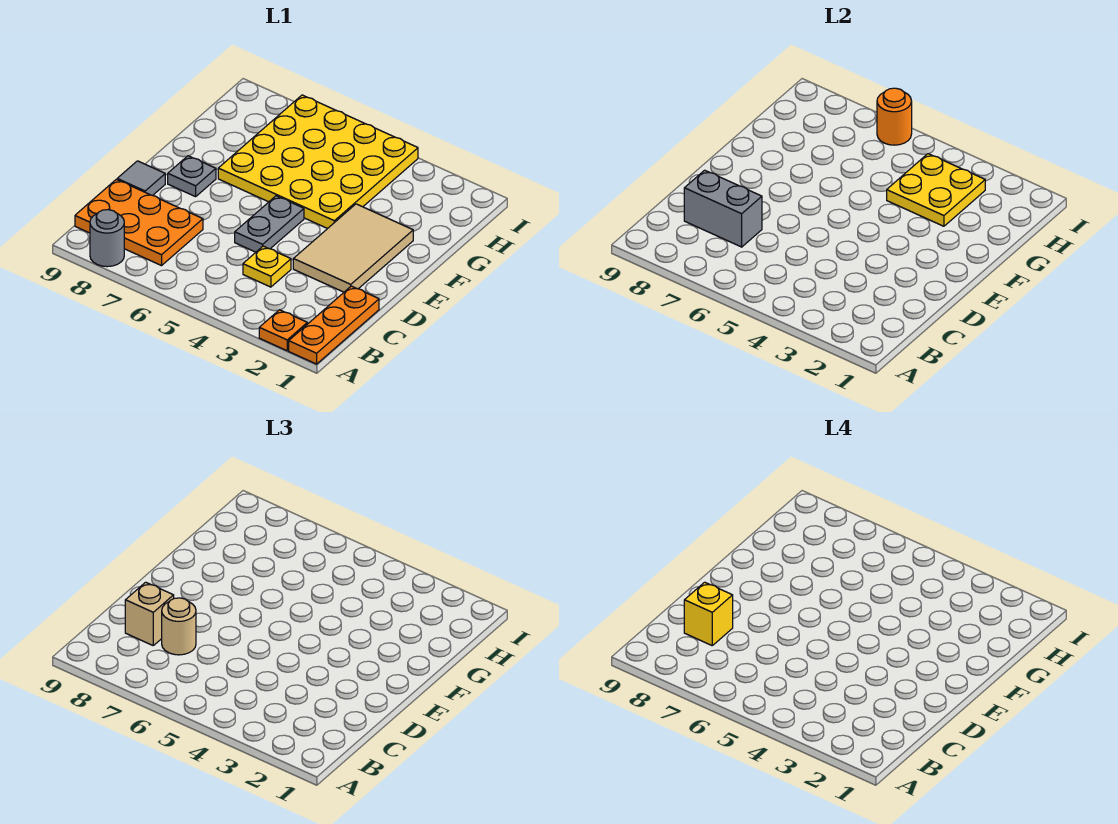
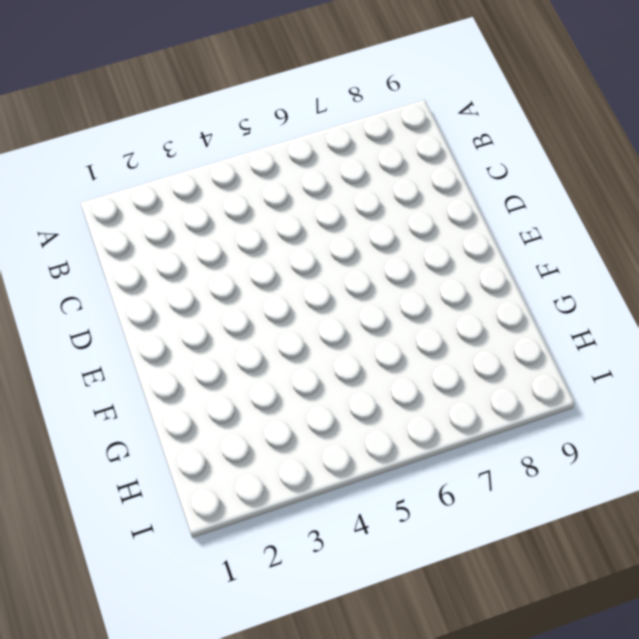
none -> orange 1x3 plate [289,286,379,364]
none -> orange 1x1 plate [259,310,307,351]
none -> grey 1x1 round brick [90,210,124,267]

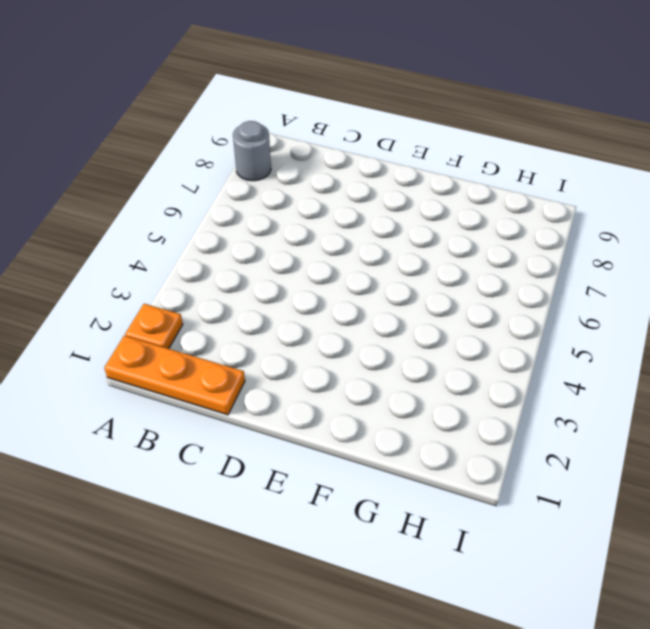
none -> orange 2x3 plate [75,179,203,266]
none -> yellow 1x1 plate [243,246,291,287]
none -> tan 2x3 tile [293,204,413,292]

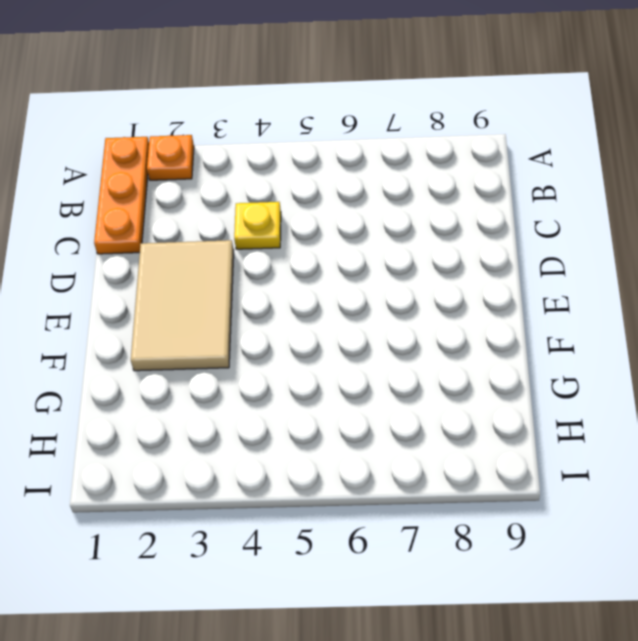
none -> grey 1x1 round brick [90,210,124,267]
none -> orange 2x3 plate [75,179,203,266]
none -> grey 1x2 plate [235,196,304,252]

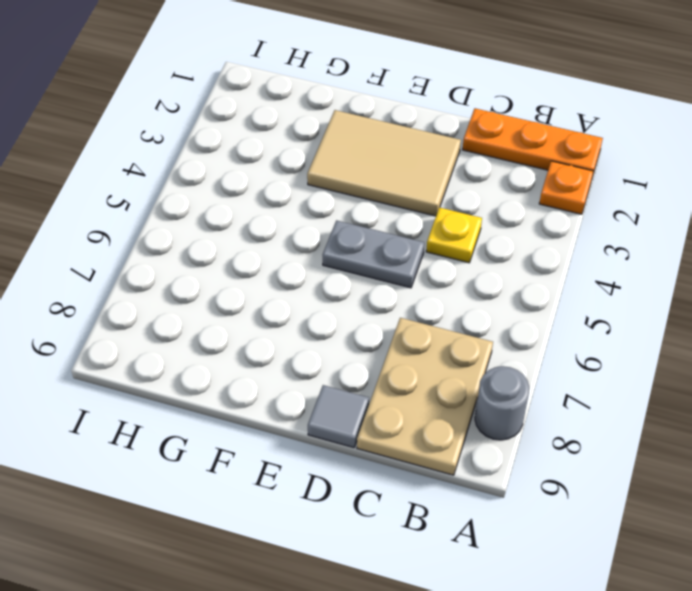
tan 2x3 plate [357,318,493,475] -> orange 2x3 plate [75,179,203,266]
none -> grey 1x1 plate [168,156,216,197]
none -> yellow 4x4 plate [218,95,418,229]
none -> grey 1x2 brick [684,170,762,247]

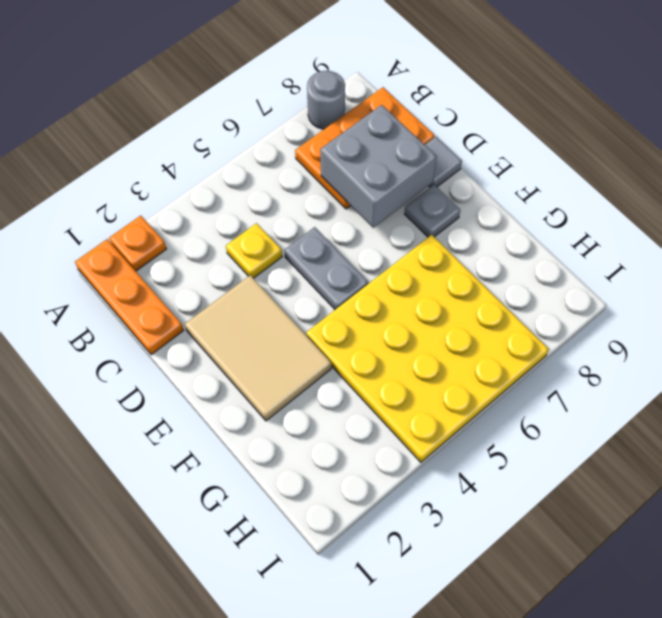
grey 2x2 brick [320,105,437,228] -> grey 1x2 brick [684,170,762,247]
none -> yellow 2x2 plate [887,154,985,226]
none -> orange 1x1 round brick [877,88,912,145]
none -> tan 1x1 round brick [162,598,196,655]

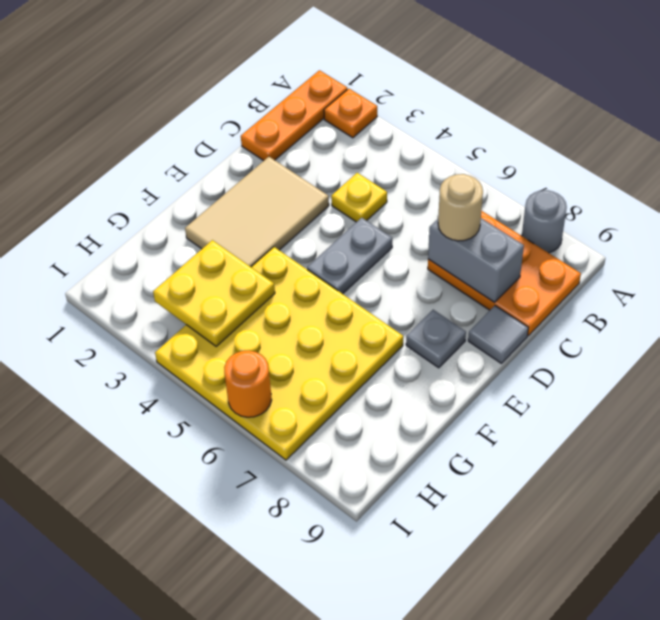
none -> tan 1x1 brick [125,582,174,645]
none -> yellow 1x1 brick [684,582,733,645]

